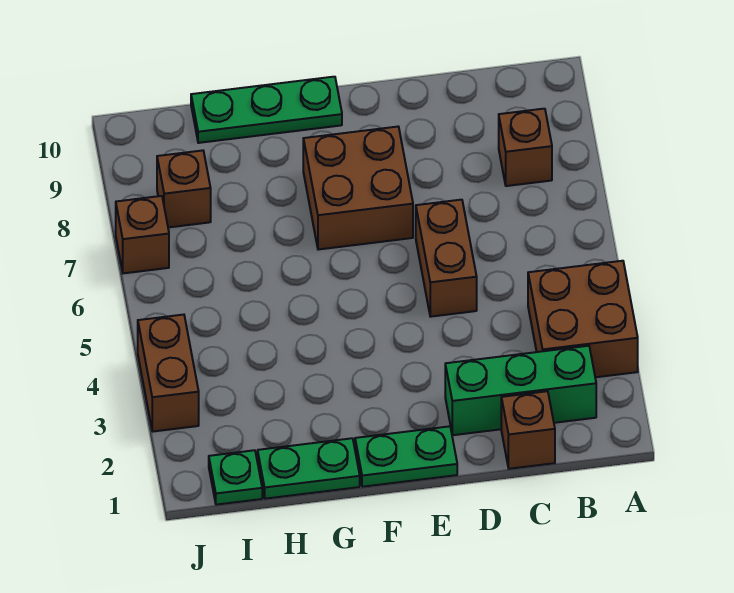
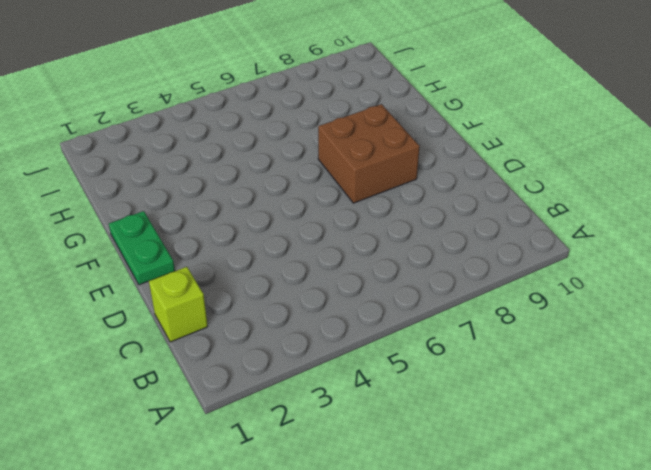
lime 1x1 brick [149,267,208,342] -> brown 1x1 brick [501,391,555,469]
none -> brown 2x2 brick [528,261,638,377]
none -> green 1x3 brick [445,346,596,435]
none -> brown 1x1 brick [499,109,552,186]

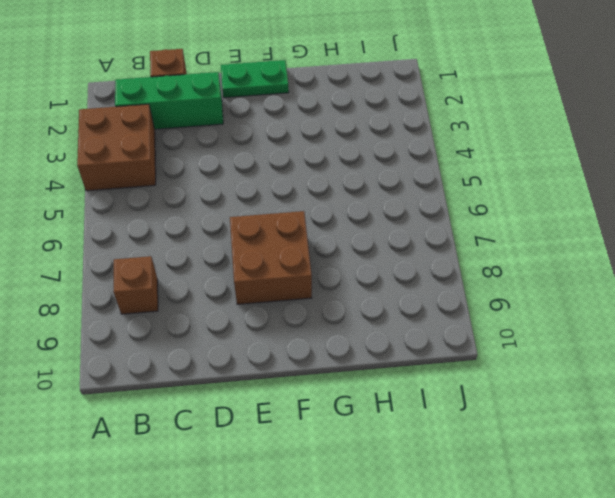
none -> brown 1x2 brick [416,200,477,317]
none -> green 1x3 plate [191,77,342,143]
none -> green 1x2 plate [258,438,360,499]

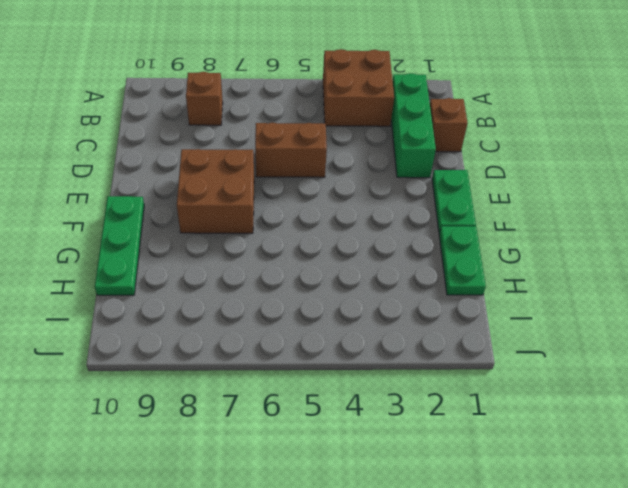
none -> green 1x1 plate [209,450,262,505]
none -> brown 1x1 brick [157,150,211,227]
none -> brown 1x2 brick [138,315,199,432]

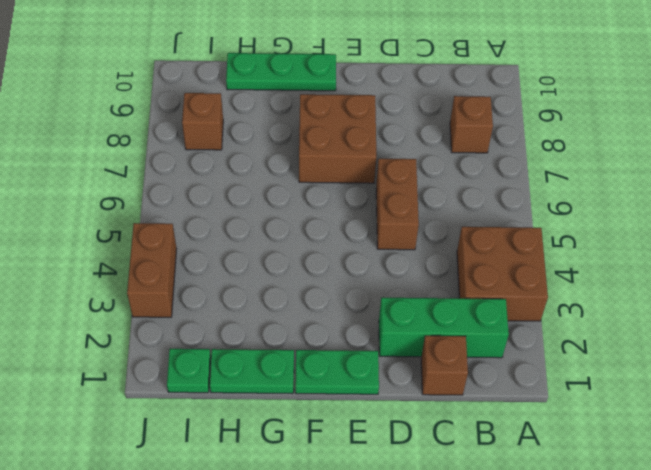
none -> brown 1x1 brick [116,196,169,273]

